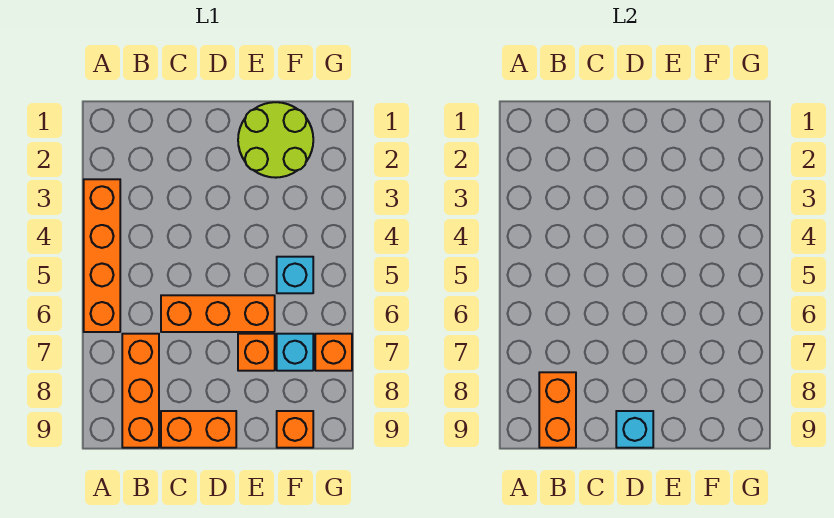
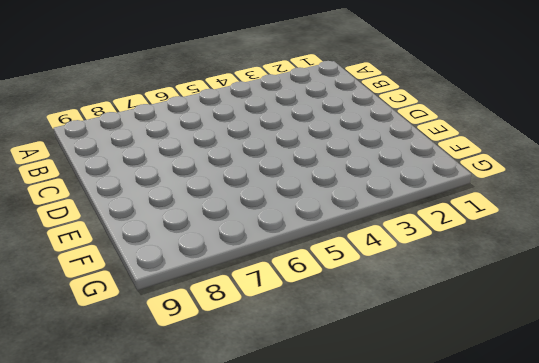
none -> orange 1x4 brick [84,179,120,332]
none -> orange 1x3 brick [122,334,159,448]
none -> orange 1x3 brick [161,295,275,332]

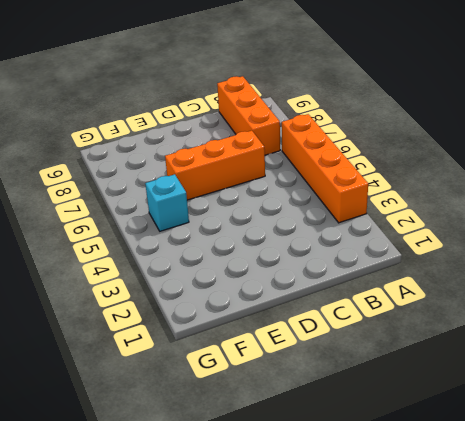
none -> orange 1x2 brick [161,411,236,448]
none -> lime 2x2 round brick [238,102,313,178]
none -> orange 1x1 brick [238,334,275,371]

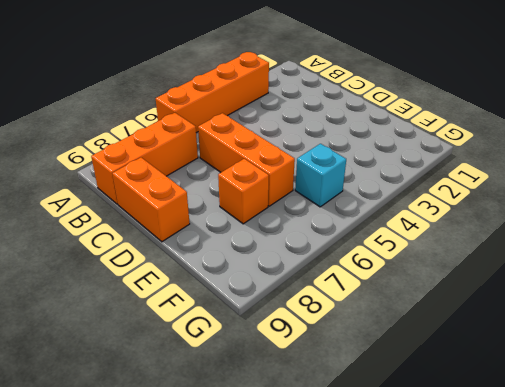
none -> lime 2x2 round brick [238,102,313,178]
none -> cyan 1x1 brick [277,334,313,371]
none -> orange 1x1 brick [277,411,313,448]

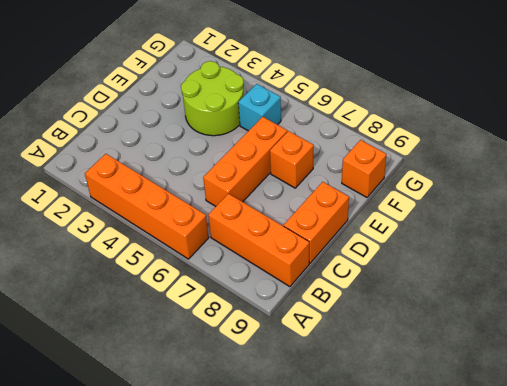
lime 2x2 round brick [181,61,244,136] -> lime 2x2 round brick moved to [238,102,313,178]
none -> cyan 1x1 brick [277,334,313,371]
none -> orange 1x1 brick [315,334,352,371]
none -> orange 1x2 brick [539,372,576,448]

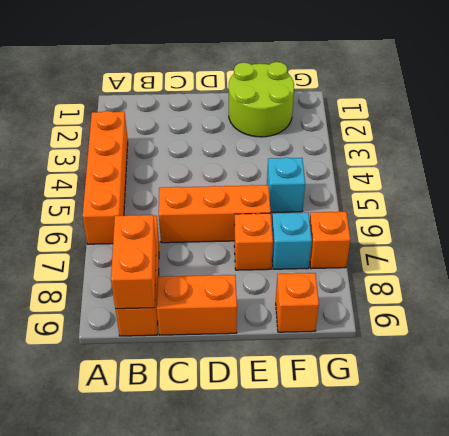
none -> cyan 1x1 brick [616,411,653,448]

